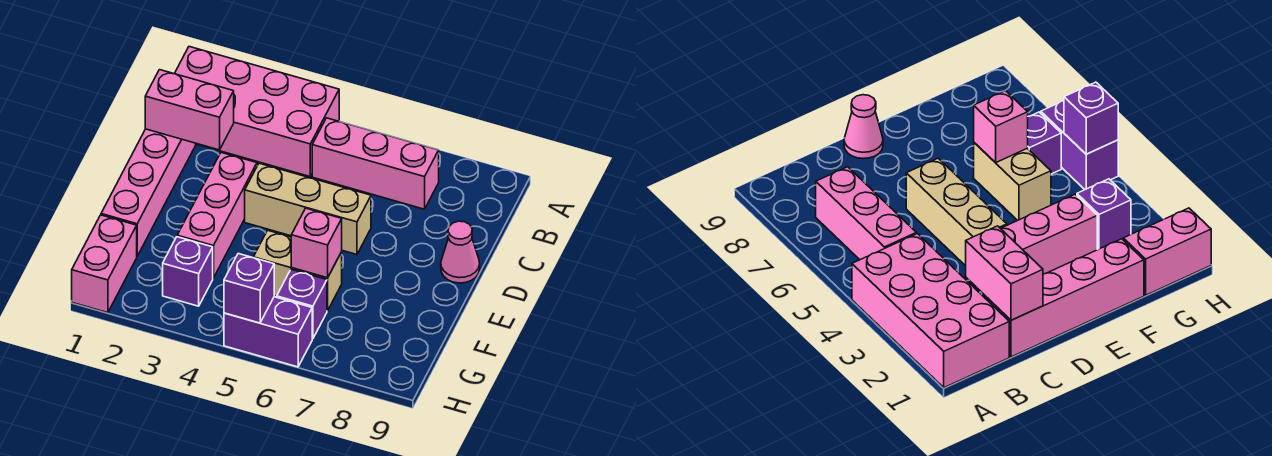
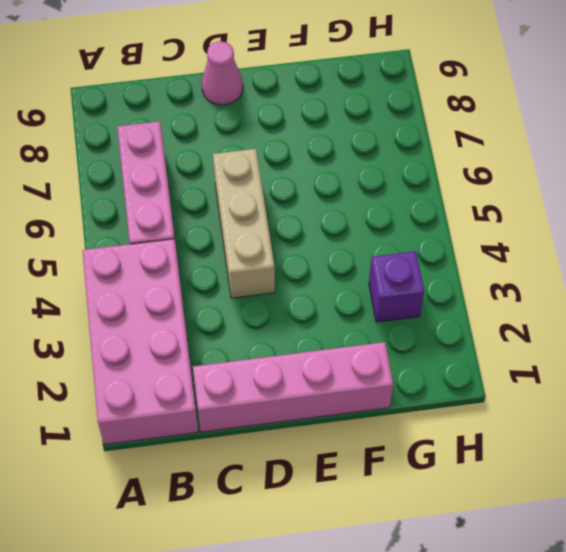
none -> pink 1x3 brick [177,153,257,278]
none -> tan 1x2 brick [253,230,342,311]
none -> pink 1x2 brick [72,215,137,313]

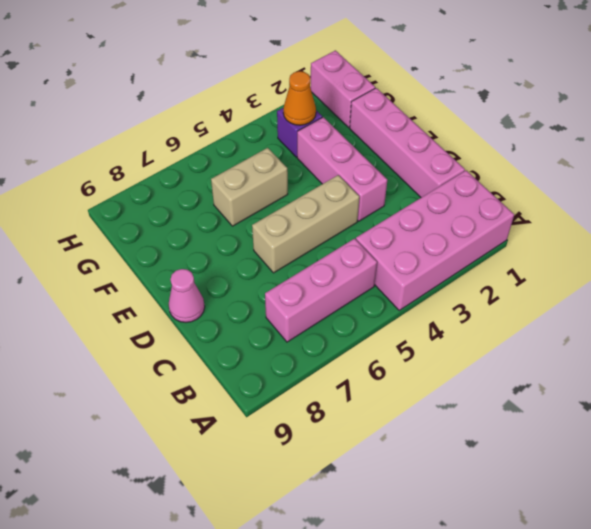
orange 1x1 cone [283,71,316,125] -> none
none -> purple 1x1 brick [277,269,327,339]
none -> purple 1x2 brick [224,297,312,367]
none -> pink 1x2 brick [145,70,234,150]

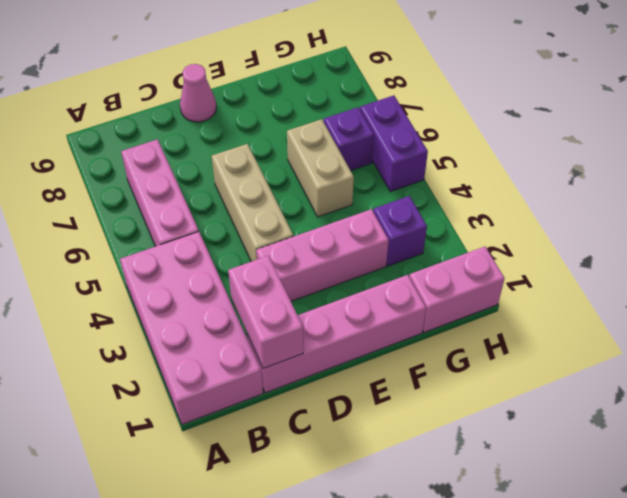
none -> pink 1x1 brick [291,208,342,278]
none -> purple 1x1 brick [224,254,274,323]

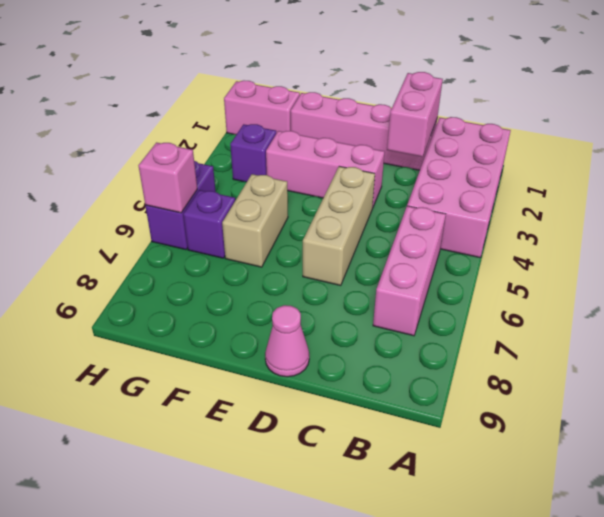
pink 1x1 brick [138,143,197,213] -> pink 1x1 brick moved to [291,208,342,278]
none -> purple 1x1 brick [224,254,274,323]

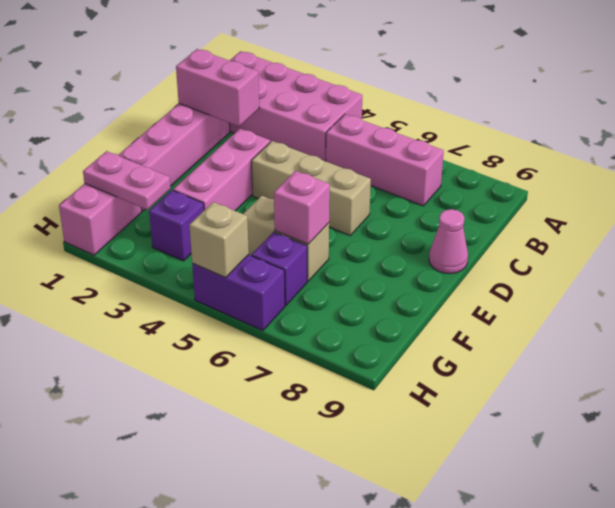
pink 1x2 plate [83,151,170,210] -> none
tan 1x1 brick [189,202,249,278] -> purple 1x1 brick [224,254,274,323]

